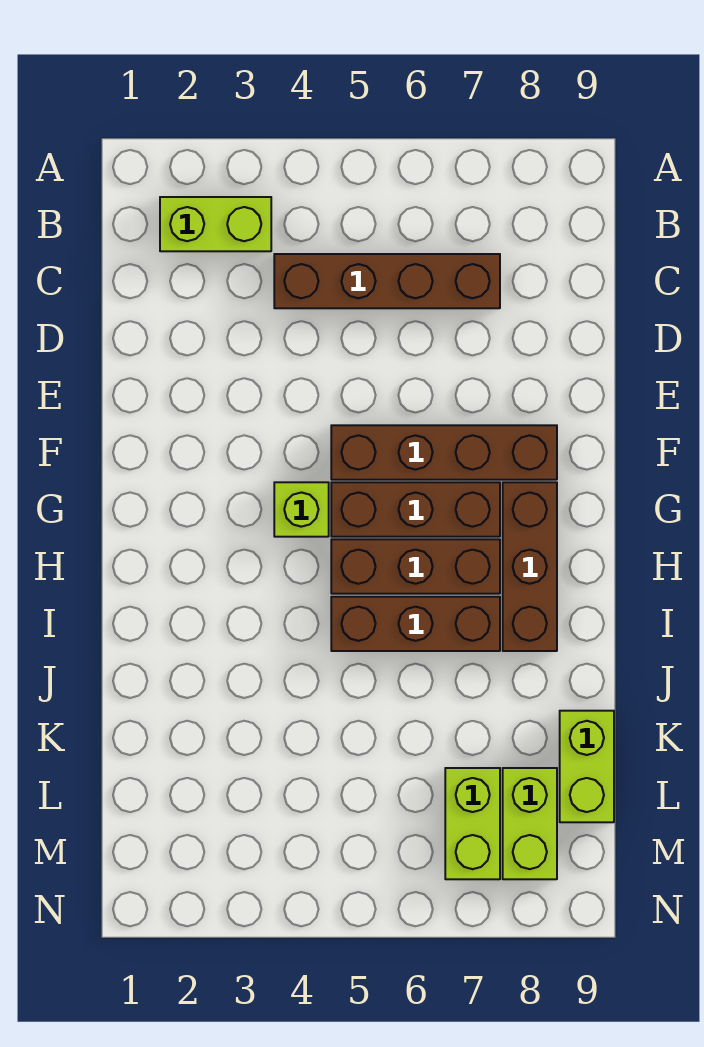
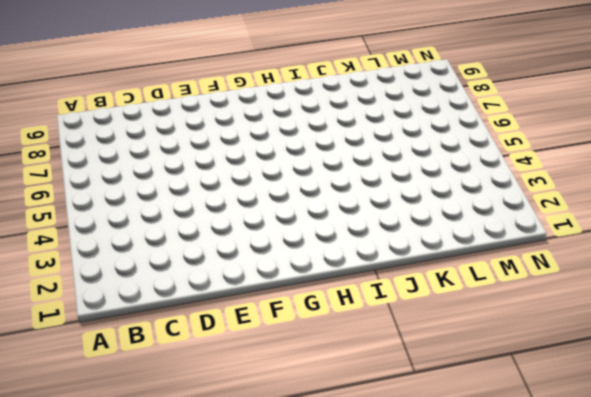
none -> lime 1x2 brick [160,197,271,251]
none -> brown 1x4 brick [274,254,500,308]

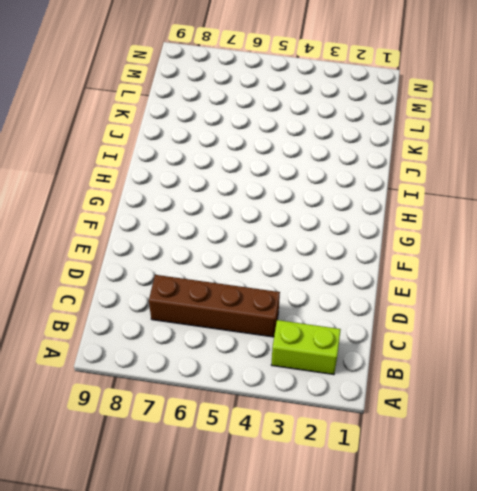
none -> brown 1x4 brick [331,425,557,480]
none -> lime 1x1 brick [274,482,329,537]

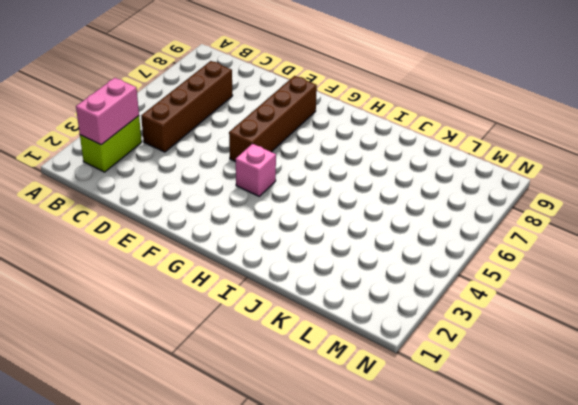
pink 1x2 brick [76,78,139,145] -> none
pink 1x1 brick [236,144,276,196] -> lime 1x1 brick [274,482,329,537]
none -> brown 1x3 brick [331,482,500,537]
none -> brown 1x3 brick [503,482,557,651]

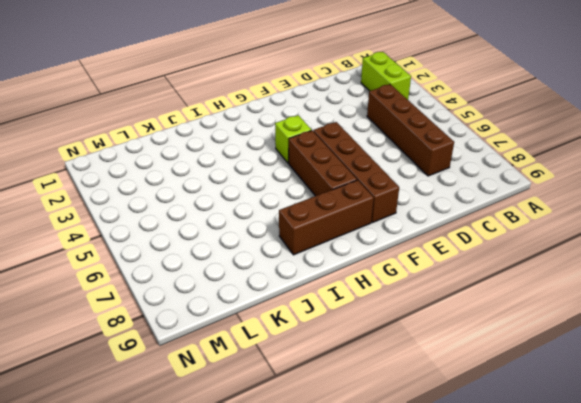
none -> brown 1x3 brick [331,539,500,594]
none -> brown 1x3 brick [331,597,500,651]

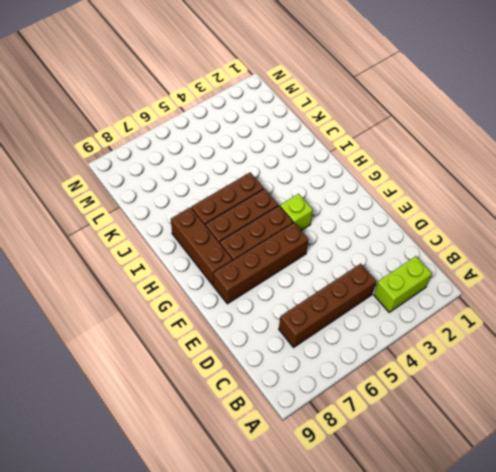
none -> lime 1x2 brick [560,711,614,822]
none -> lime 1x2 brick [445,768,500,879]

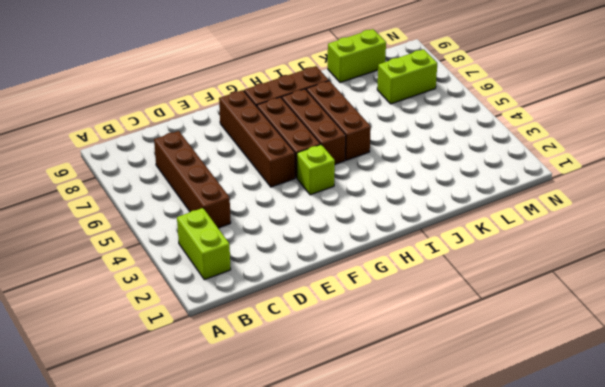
none -> lime 1x2 brick [503,768,557,879]

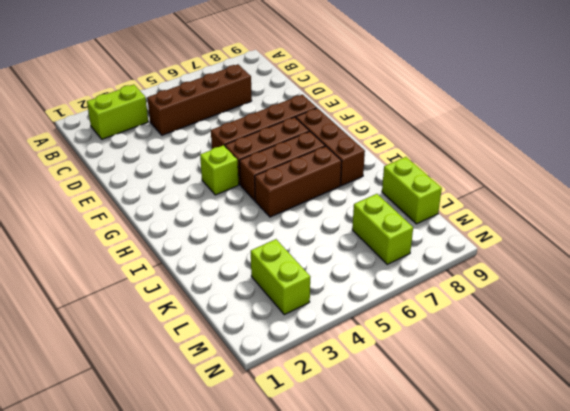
lime 1x2 brick [251,239,310,315] -> lime 1x2 brick moved to [503,768,557,879]

